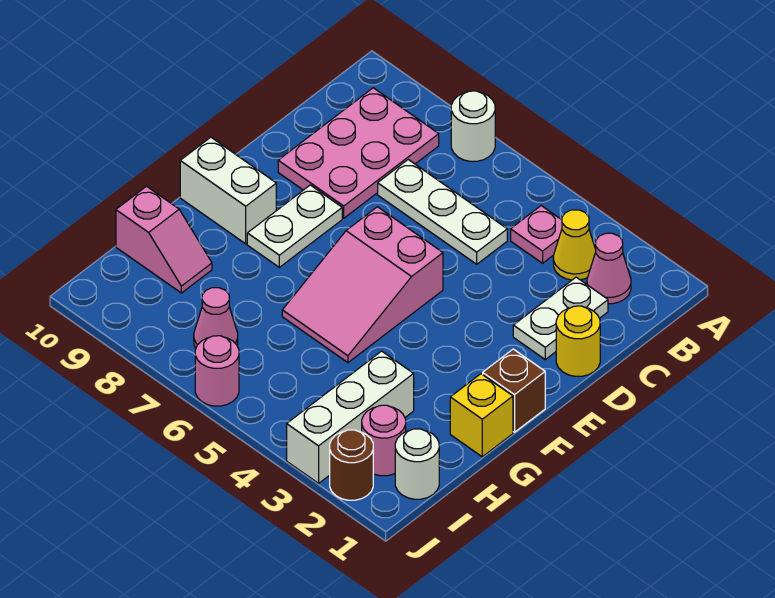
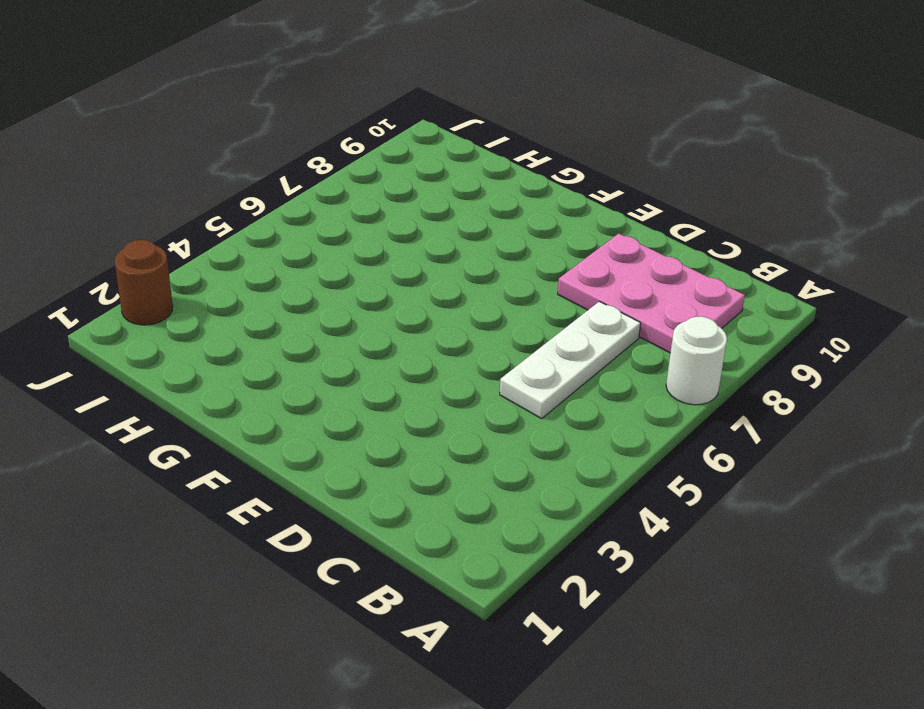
none -> pink 1x1 cone [587,233,631,304]
none -> yellow 1x1 cone [553,210,596,280]
none -> pink 1x1 plate [511,206,562,263]

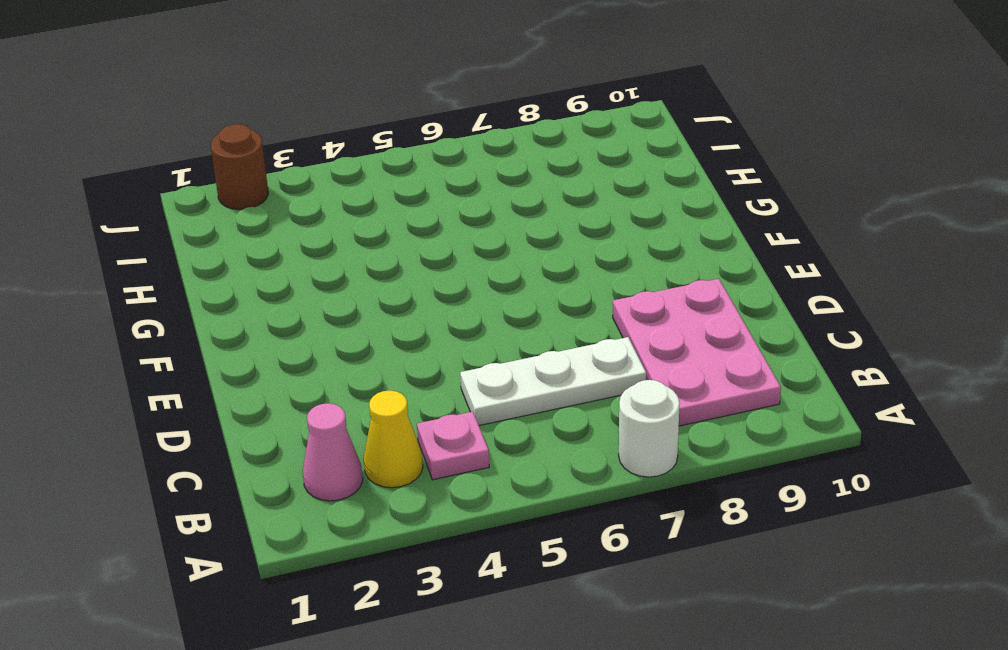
none -> white 1x2 plate [513,277,608,359]
none -> yellow 1x1 round brick [556,306,600,376]
none -> pink 2x3 slope [282,207,443,363]

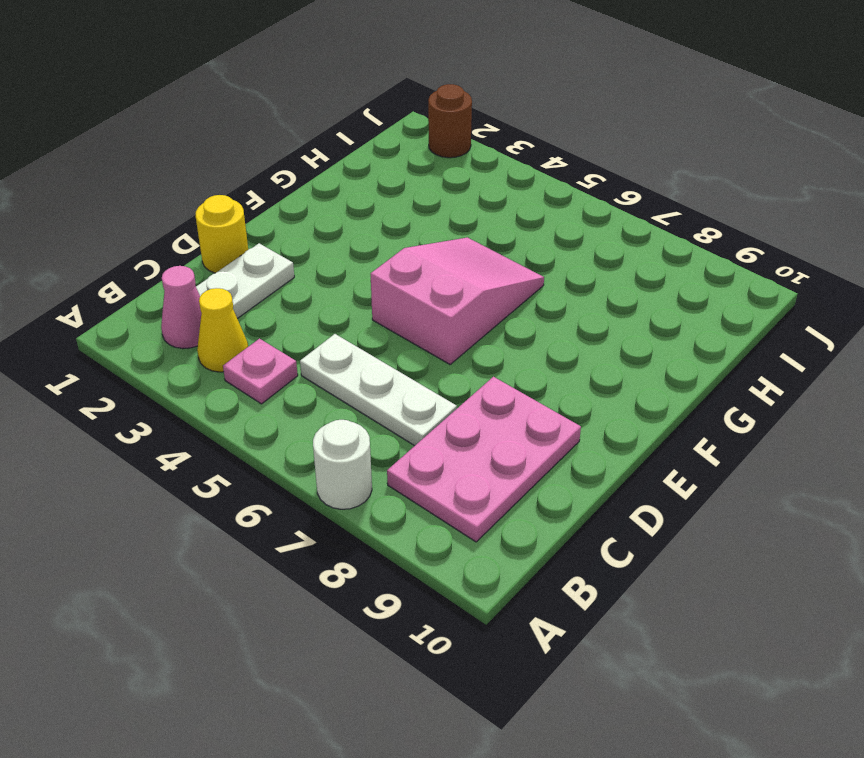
none -> white 1x2 plate [247,185,342,267]
none -> brown 1x1 brick [483,349,545,432]
none -> white 1x2 brick [180,137,276,244]

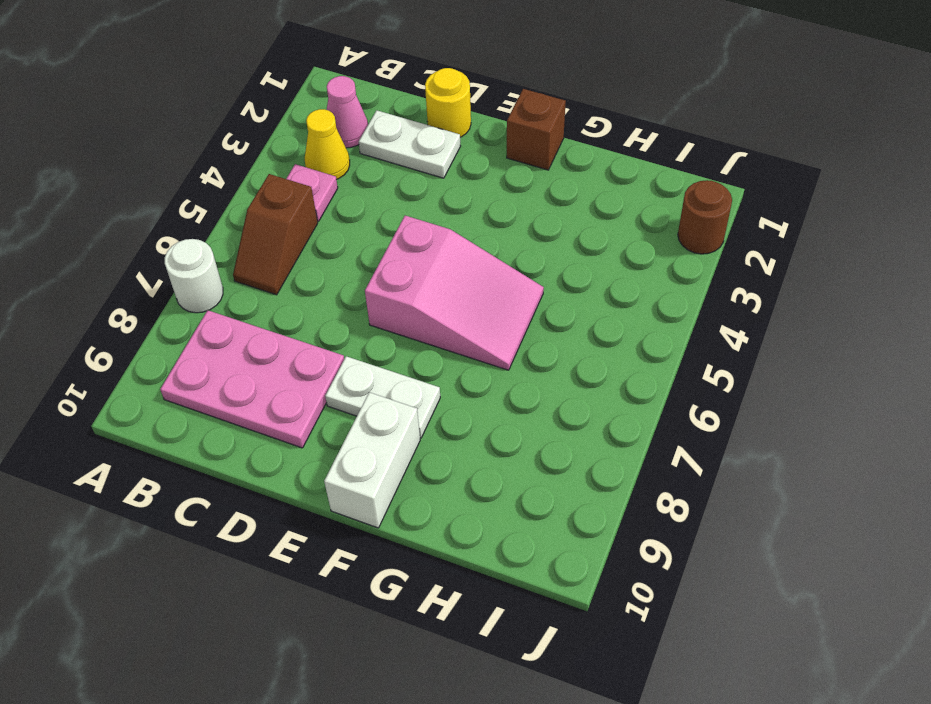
brown 1x2 slope [233,174,318,295] -> none
none -> white 1x3 plate [378,160,507,264]
none -> yellow 1x1 brick [450,374,513,457]
none -> white 1x3 brick [287,351,414,483]

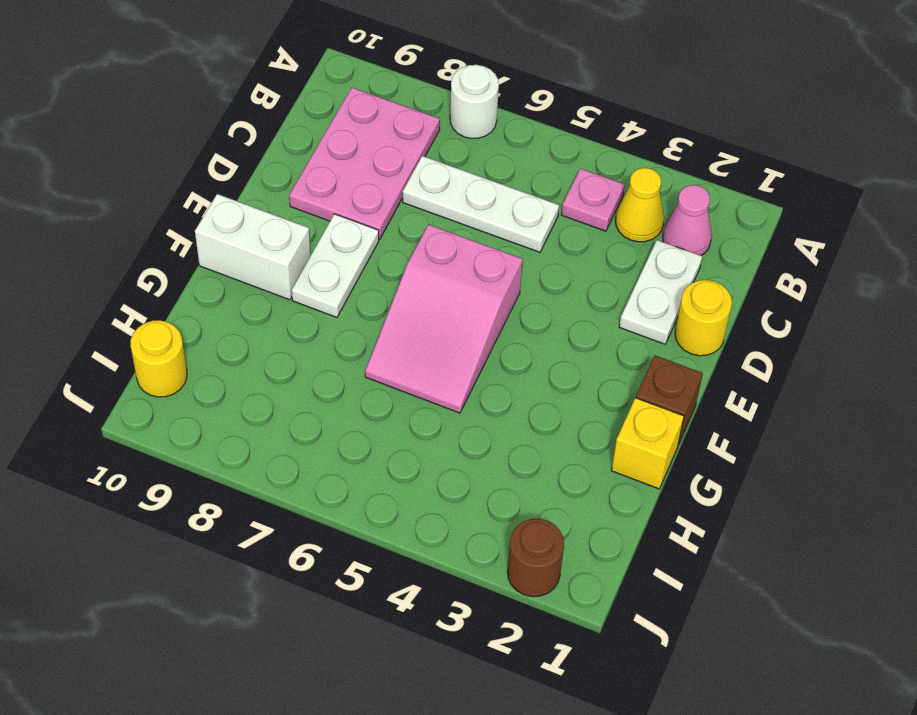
yellow 1x1 round brick [131,320,187,397] -> none
none -> white 1x3 brick [287,351,414,483]
none -> pink 1x2 slope [116,186,212,293]
none -> white 1x1 round brick [395,429,439,499]

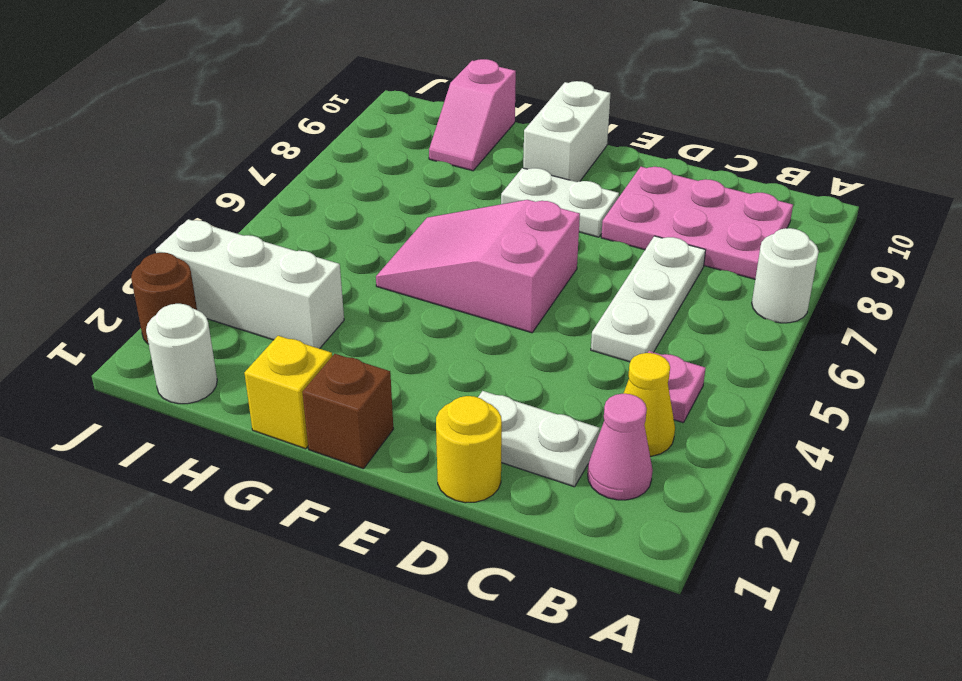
none -> pink 1x1 round brick [362,405,406,476]
none -> pink 1x1 cone [194,288,238,348]
none -> pink 1x1 round brick [195,336,239,406]

